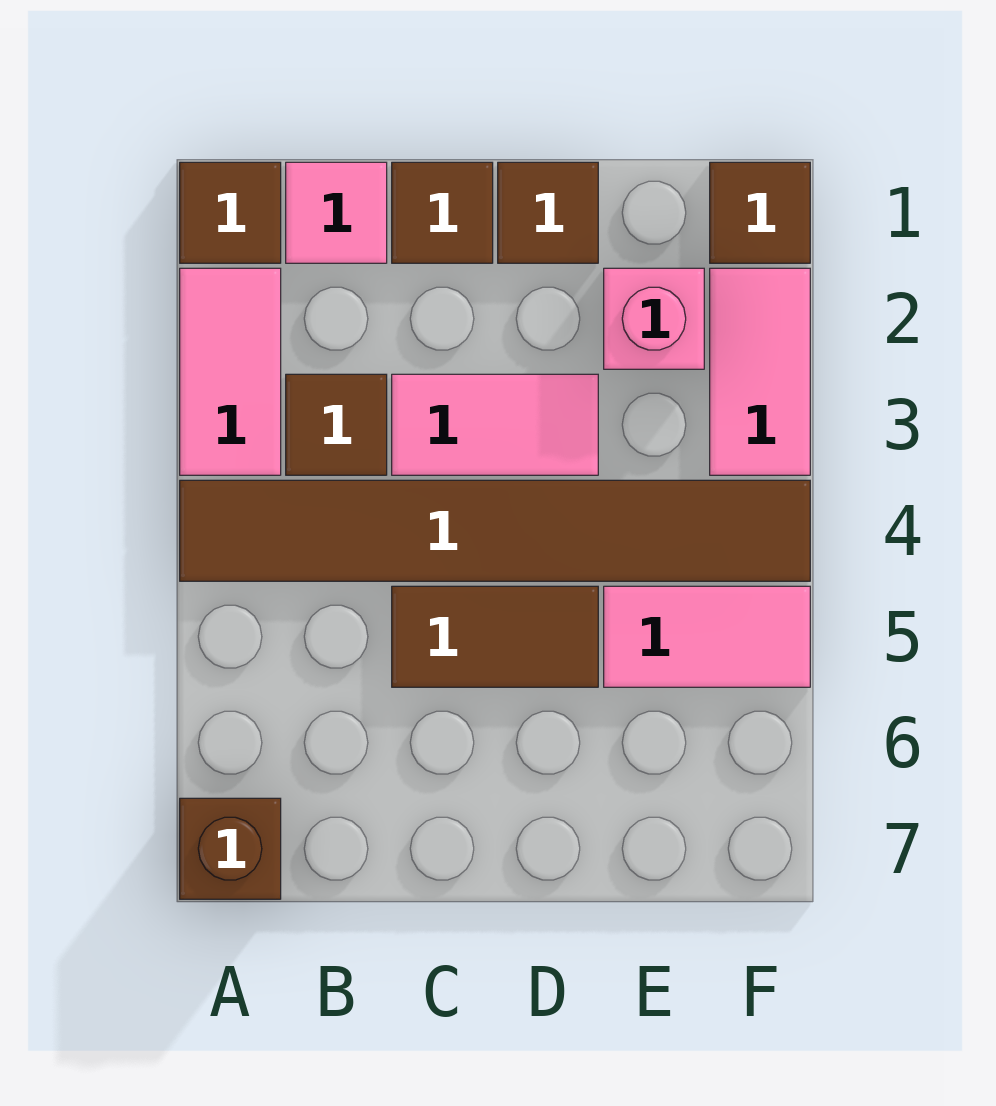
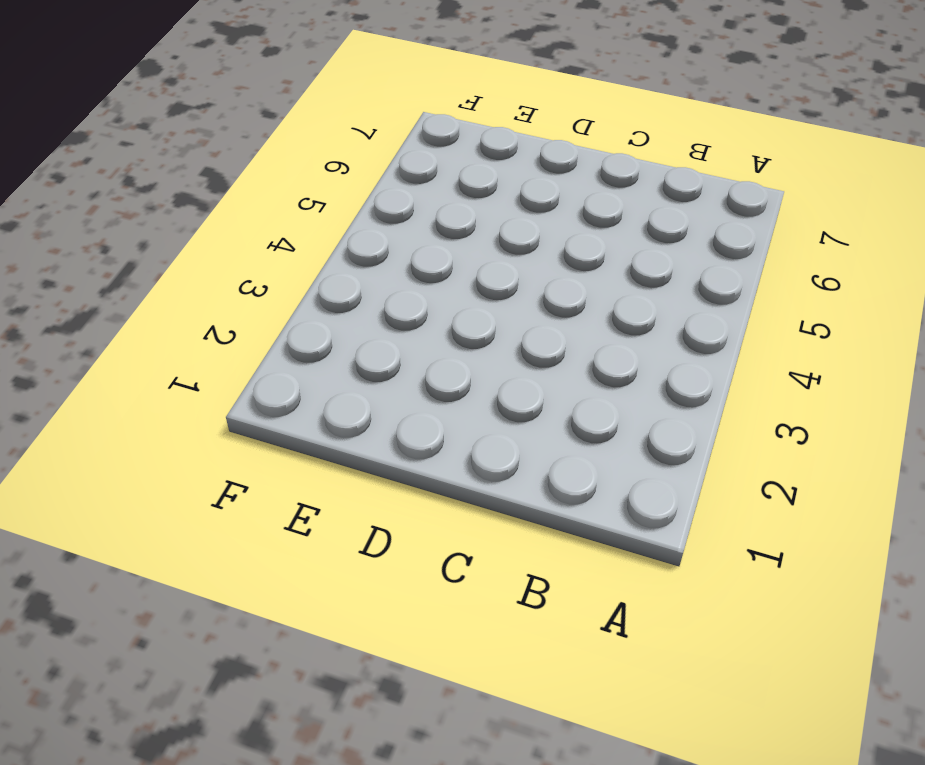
none -> brown 1x1 tile [180,162,281,263]
none -> pink 1x2 tile [180,268,281,475]
none -> brown 1x6 tile [180,480,810,581]

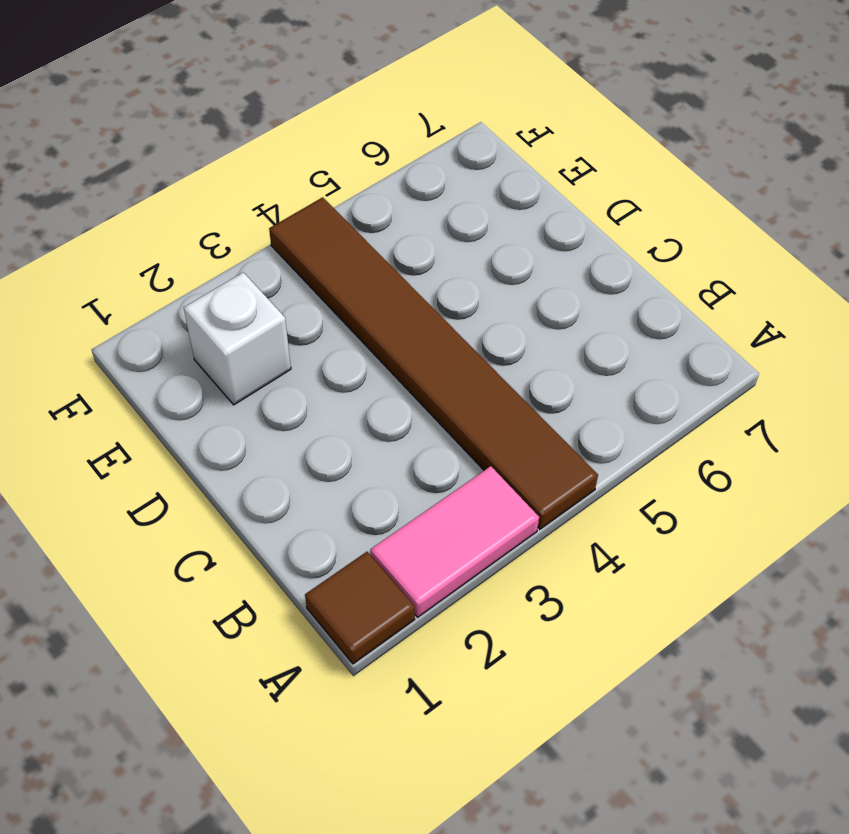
white 1x1 brick [184,272,291,405] -> pink 1x1 brick [604,268,704,369]
none -> brown 1x1 brick [180,798,281,899]
none -> pink 1x1 tile [286,162,387,263]
none -> brown 1x1 tile [286,374,387,475]

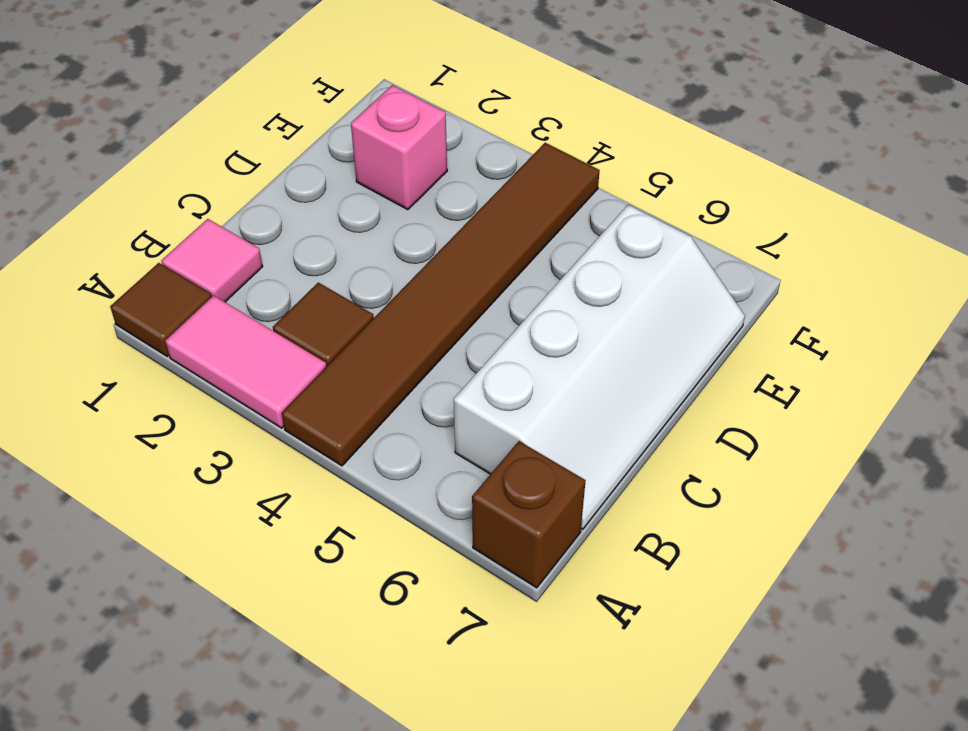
white 2x4 slope [454,205,745,529] -> none
none -> brown 1x1 tile [392,162,493,263]
none -> pink 1x2 tile [392,374,598,475]
none -> brown 1x2 tile [392,586,598,687]

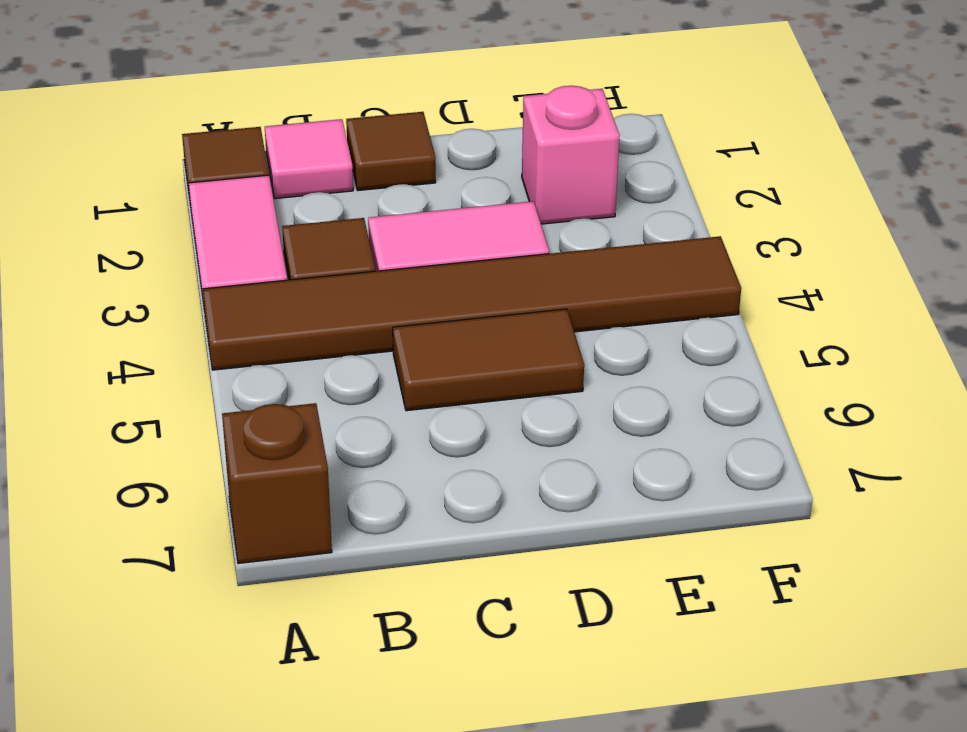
none -> brown 1x1 tile [498,162,598,263]
none -> pink 1x2 tile [604,586,810,687]
none -> brown 1x1 tile [710,162,810,263]

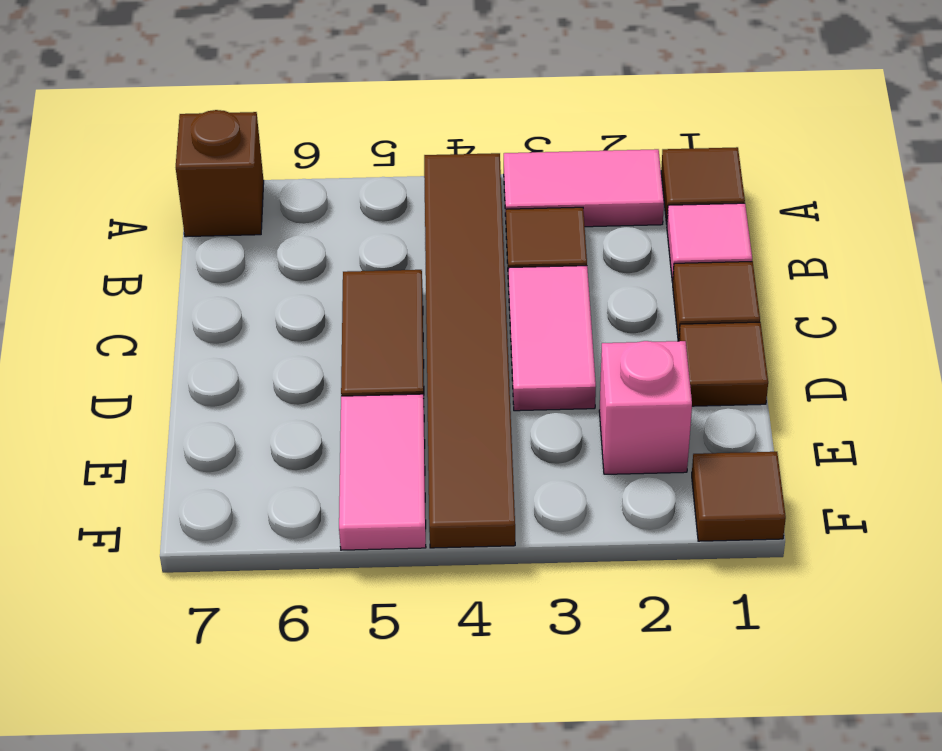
none -> pink 1x2 tile [710,268,810,475]

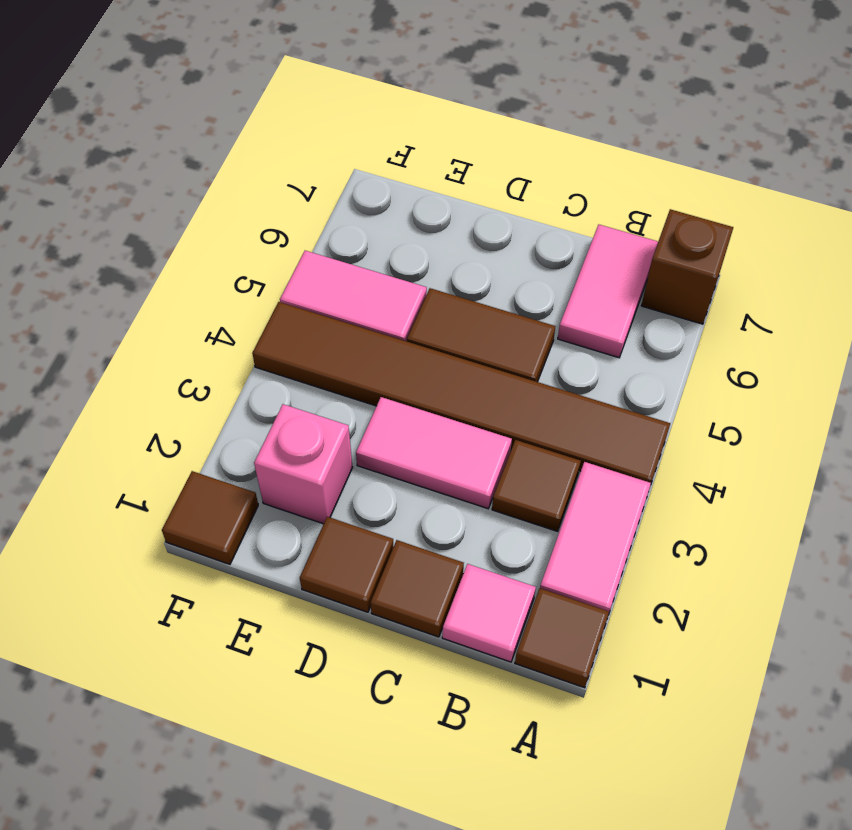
pink 1x2 tile [558,225,658,358] -> pink 1x2 tile moved to [710,268,810,475]

